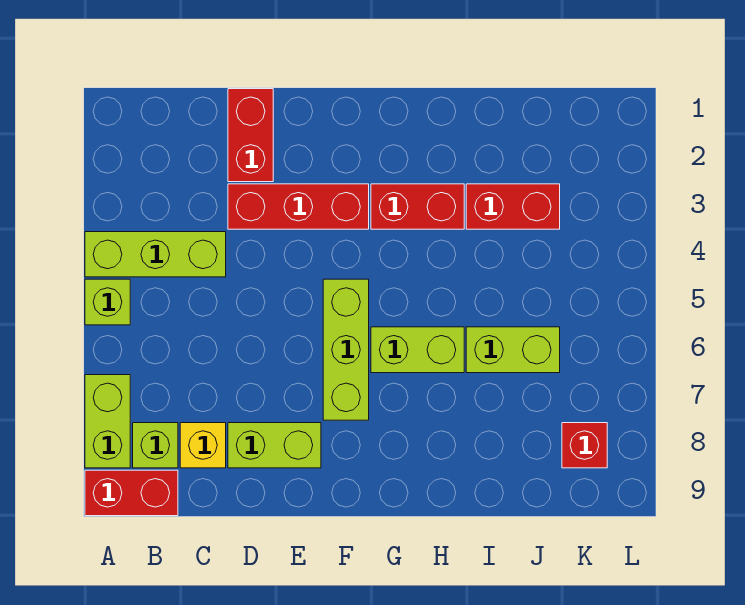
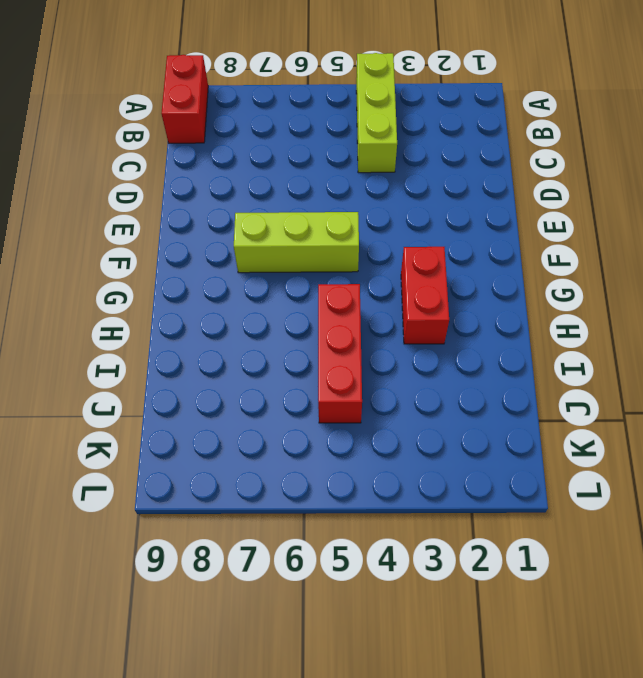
red 1x3 brick [318,284,362,423] -> red 1x3 brick moved to [228,184,369,229]
none -> lime 1x1 brick [85,279,130,325]
none -> lime 1x2 brick [85,375,130,468]
none -> lime 1x1 brick [133,423,178,468]

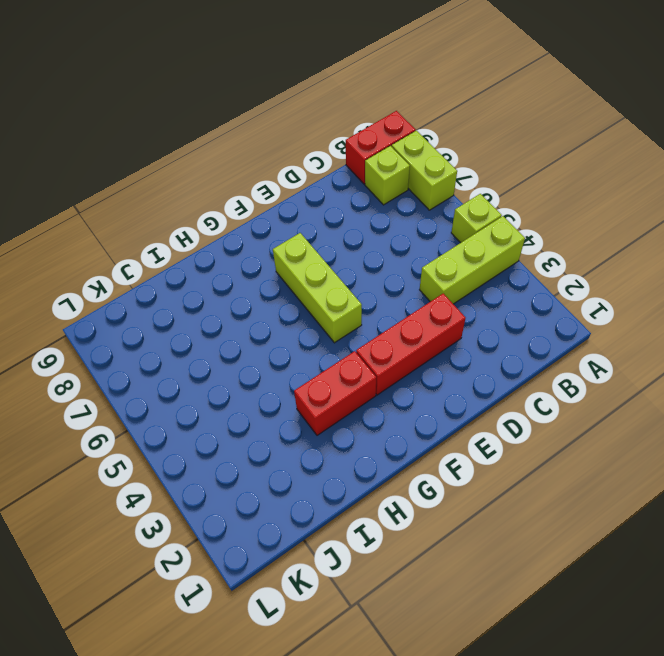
none -> yellow 1x1 brick [180,423,226,468]
none -> red 1x2 brick [228,89,273,182]
none -> lime 1x2 brick [228,423,321,468]

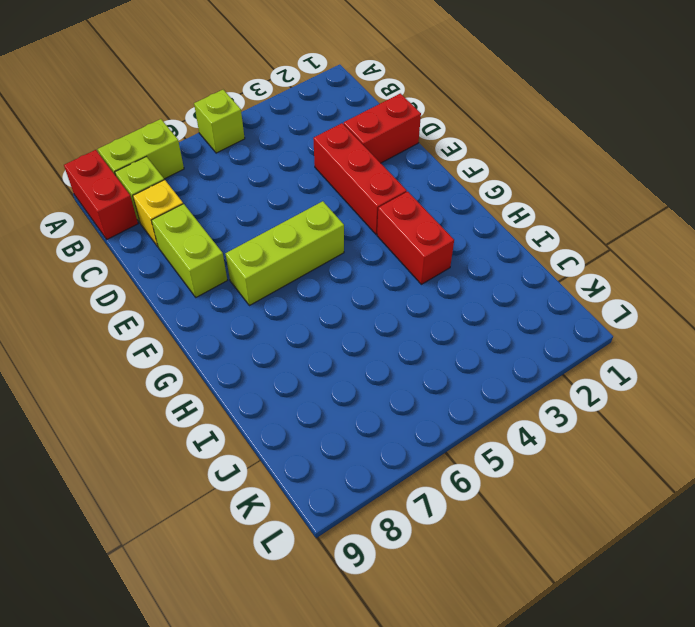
none -> lime 1x3 brick [85,232,226,277]
none -> lime 1x2 brick [371,327,464,373]
none -> red 1x2 brick [466,184,560,229]

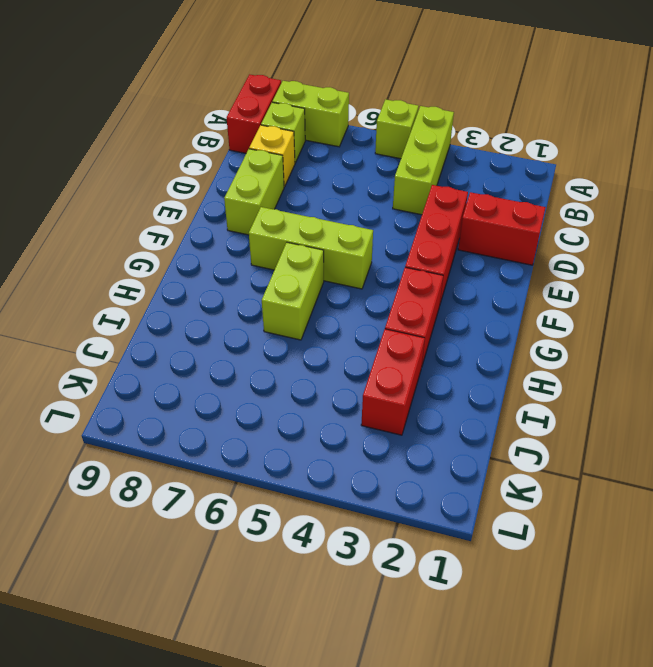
none -> lime 1x2 brick [466,327,560,373]
none -> red 1x1 brick [562,423,607,468]

